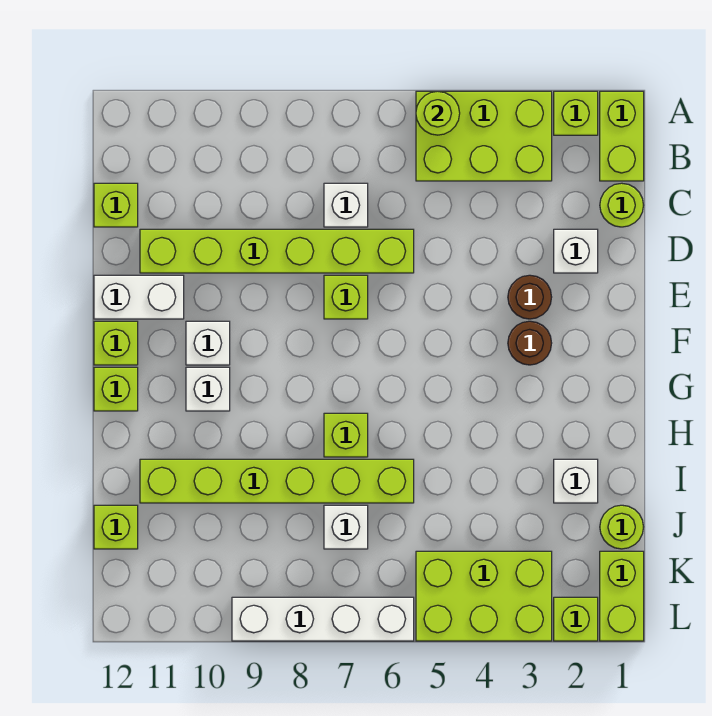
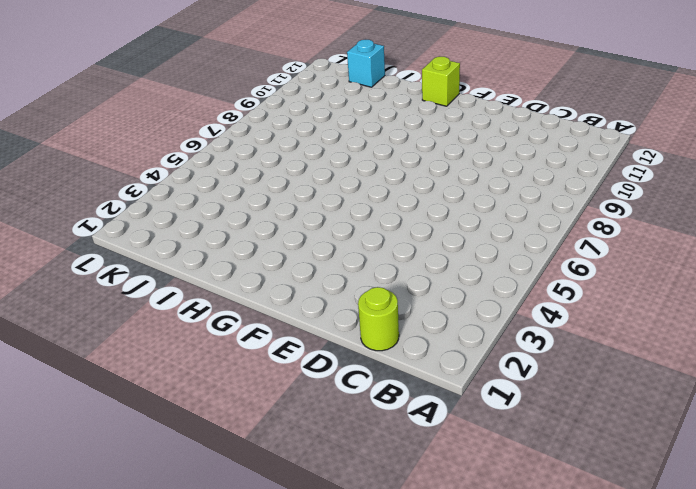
cyan 1x1 brick [347,40,385,87] -> lime 1x1 brick [94,505,138,549]
none -> lime 1x2 brick [600,91,644,181]
none -> lime 1x1 brick [554,91,598,135]
none -> lime 2x3 brick [416,91,552,181]

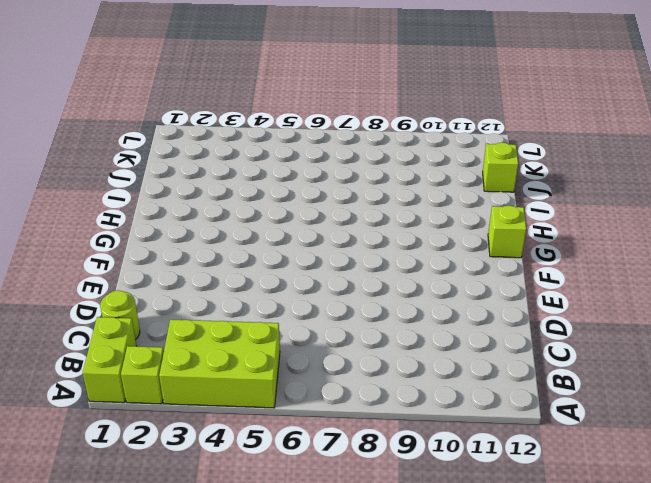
none -> white 1x1 brick [324,183,368,227]
none -> lime 1x1 brick [94,183,138,227]
none -> white 1x1 brick [554,229,598,273]

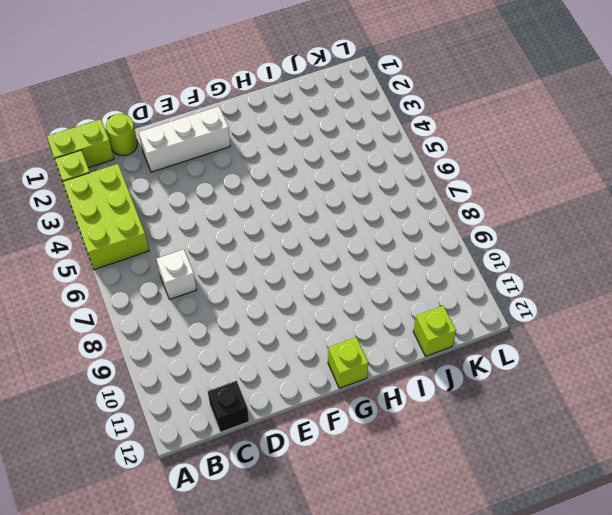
black 1x1 brick [208,381,249,432] -> lime 1x1 brick [94,183,138,227]
white 1x3 brick [139,107,230,172] -> white 1x1 brick [554,229,598,273]
none -> lime 1x6 brick [140,229,414,273]
none -> brown 1x1 round brick [508,275,552,319]
none -> lime 1x1 brick [324,275,368,319]

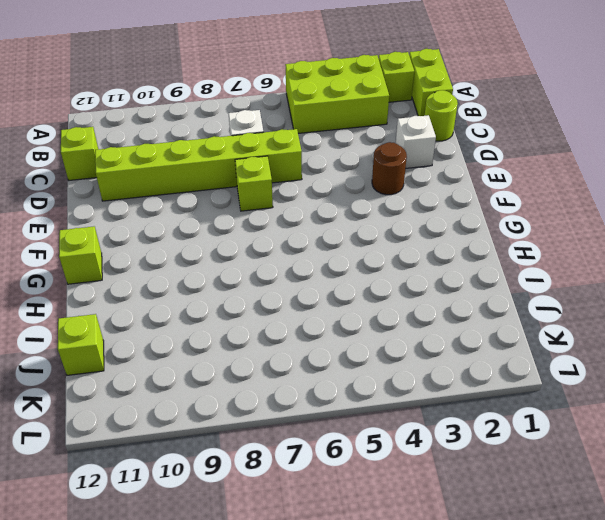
none -> white 1x2 brick [94,275,184,319]
none -> brown 1x1 round brick [508,321,552,365]
none -> white 1x1 brick [186,321,230,365]

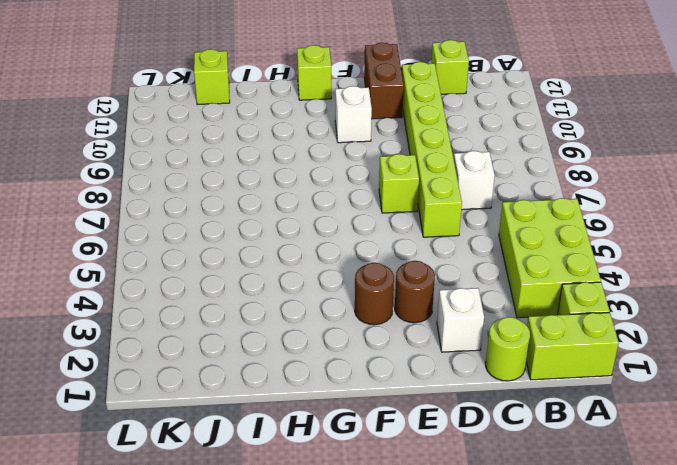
brown 1x2 brick [364,43,404,119] -> white 1x2 brick [94,275,184,319]
none -> lime 1x1 brick [94,321,138,365]
none -> white 1x1 brick [186,367,230,411]
none -> lime 1x1 brick [324,413,368,457]

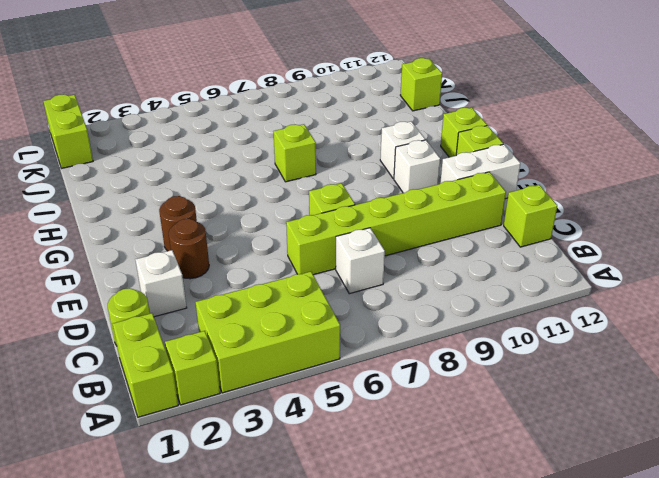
none -> white 1x1 brick [554,459,598,503]
none -> lime 1x6 brick [140,459,414,503]
none -> lime 1x1 round brick [600,505,643,549]

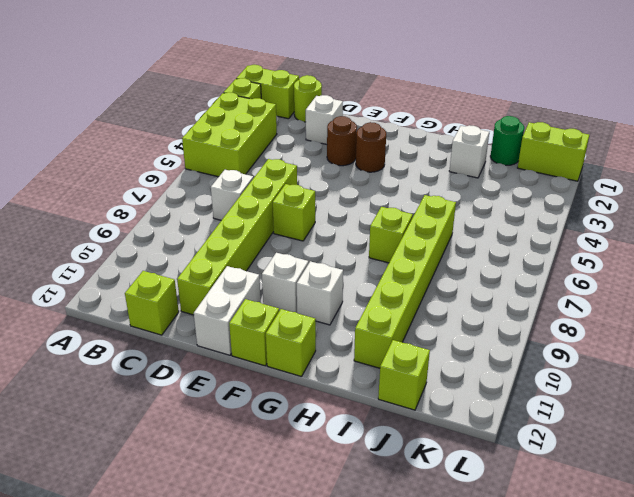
green 1x1 round brick [490,116,524,165] -> lime 1x1 round brick [600,505,643,549]
none -> white 1x1 brick [324,505,368,549]
none -> lime 2x3 brick [416,551,552,641]
none -> lime 1x1 brick [554,597,598,641]

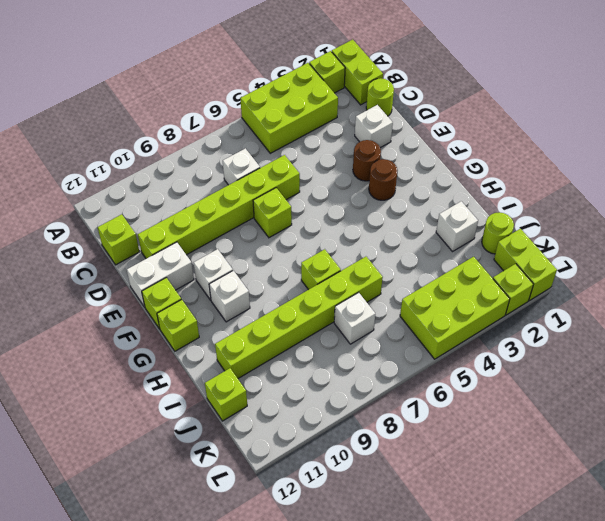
none -> white 1x4 brick [232,597,414,641]
none -> lime 1x1 round brick [416,91,460,135]

